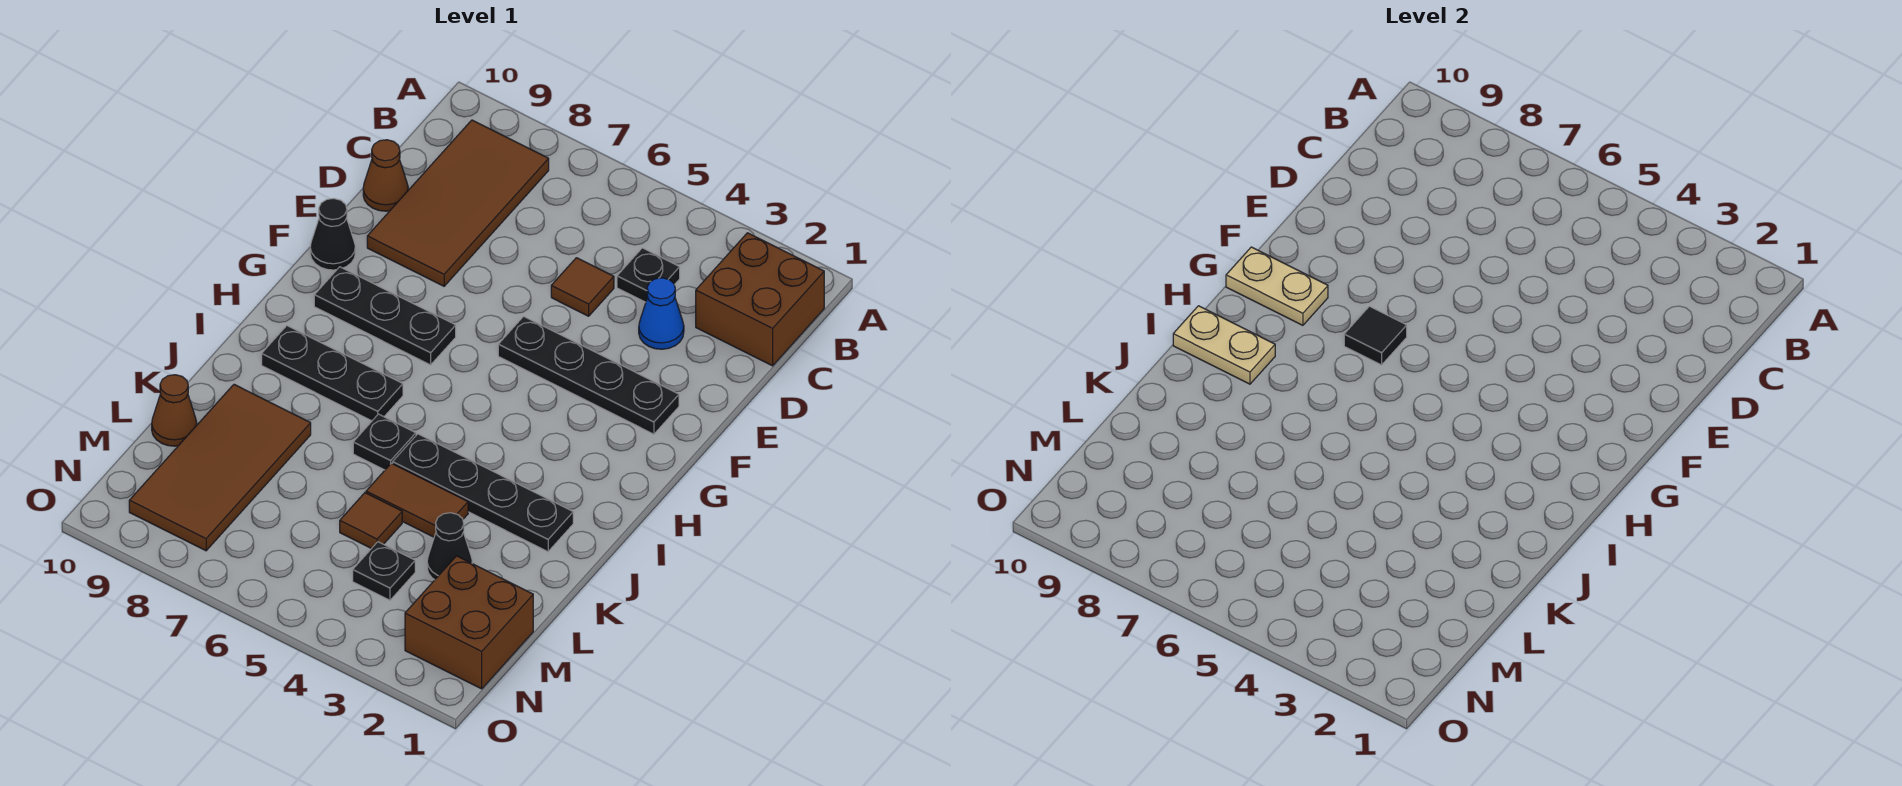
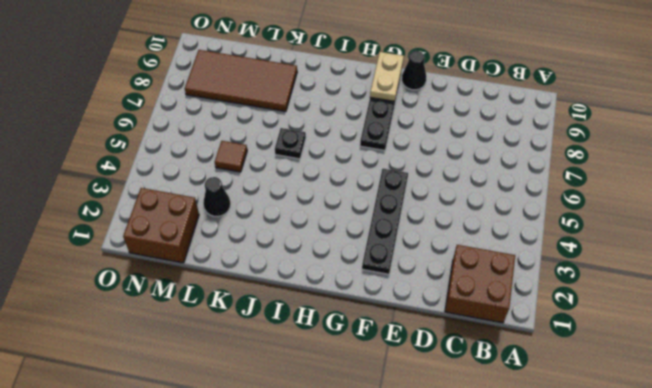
none -> brown 2x4 tile [367,120,549,286]
none -> black 1x1 plate [617,248,680,302]
none -> blue 1x1 cone [639,278,684,349]

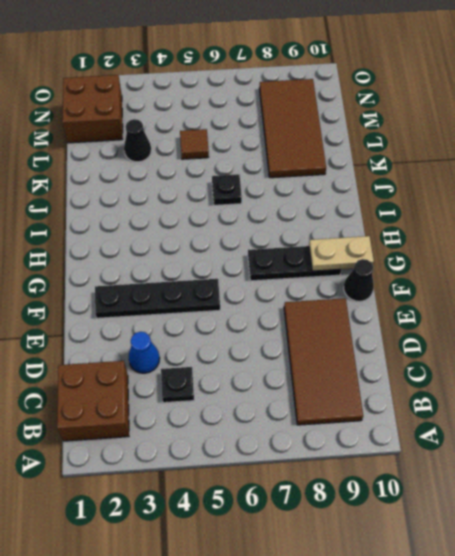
none -> brown 1x1 tile [551,258,614,316]
none -> brown 1x1 cone [363,140,408,211]
none -> black 1x3 plate [262,326,403,421]

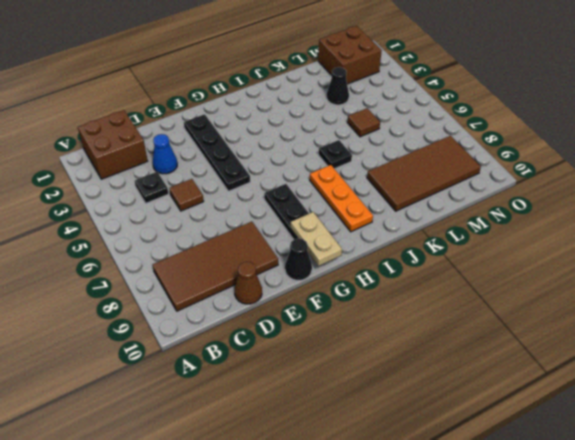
orange 1x3 plate [310,165,373,232] -> black 1x3 plate [262,326,403,421]
none -> black 1x4 plate [393,434,573,552]
none -> brown 1x2 tile [366,463,468,537]
none -> brown 1x1 cone [152,375,197,446]

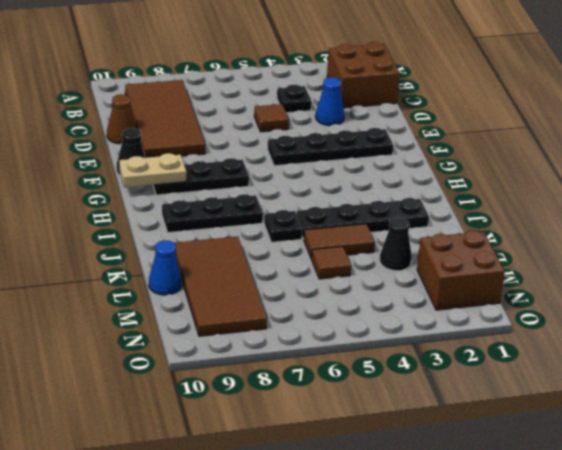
blue 1x1 cone [149,240,181,295] -> brown 1x1 cone [152,375,197,446]
none -> black 1x1 plate [353,542,415,600]
none -> black 1x1 tile [1344,306,1407,365]
none -> tan 1x2 plate [1173,306,1275,384]

